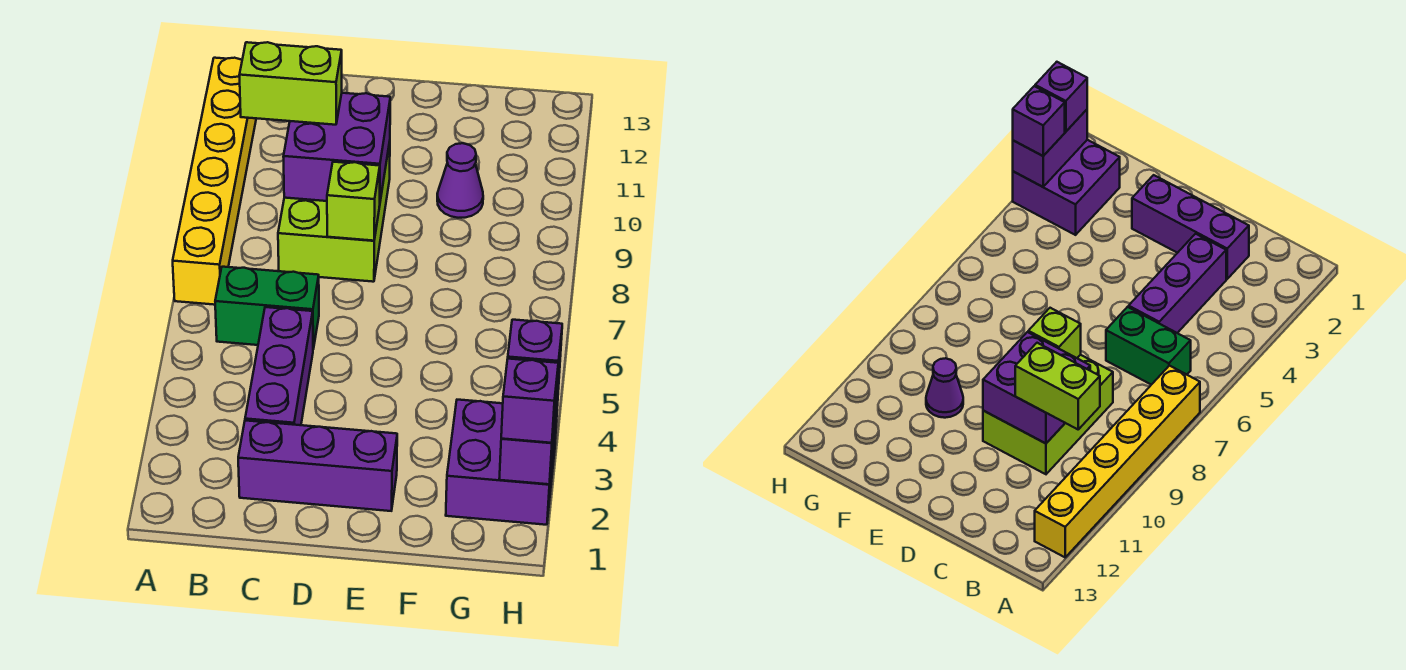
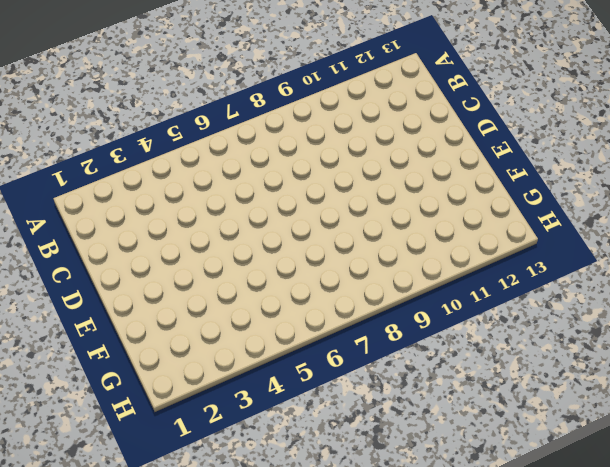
none -> yellow 1x6 brick [173,58,256,305]
none -> green 1x2 brick [215,267,319,349]
none -> purple 1x3 brick [238,420,397,511]

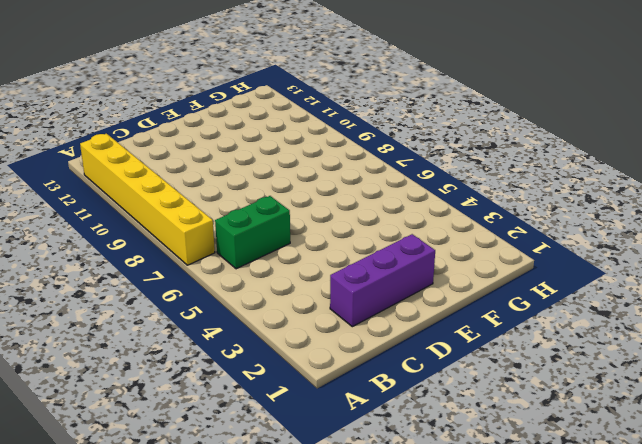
none -> purple 1x3 brick [245,307,313,425]
none -> lime 2x3 brick [278,142,390,282]
none -> purple 1x1 cone [437,143,483,218]

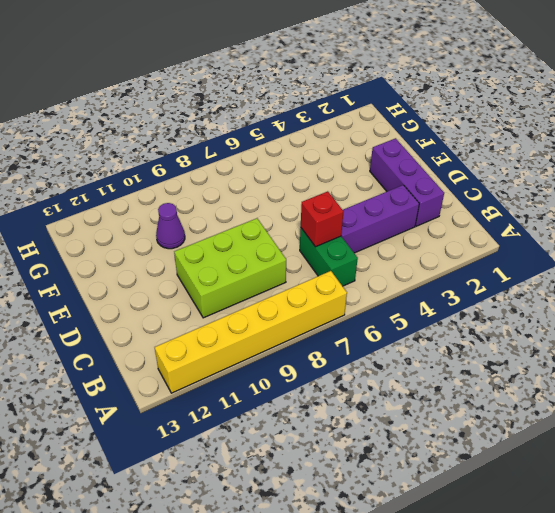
red 1x1 brick [301,191,344,247] -> none
none -> purple 2x2 brick [446,400,557,525]
none -> purple 2x2 brick [283,93,390,201]
none -> lime 1x1 brick [327,162,380,241]

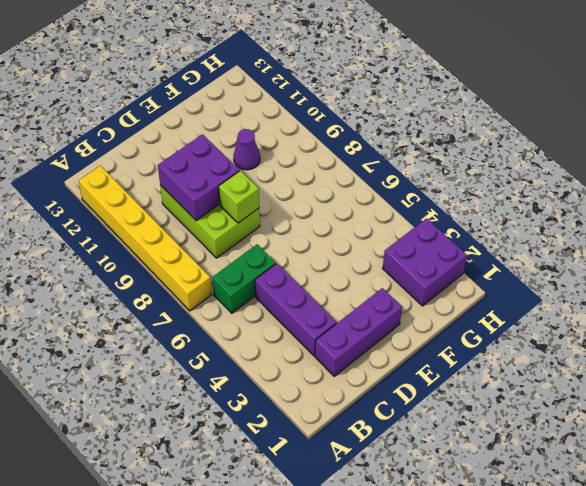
none -> purple 1x2 brick [499,371,560,484]
none -> lime 1x2 brick [239,42,342,125]
none -> purple 1x1 brick [501,359,558,443]

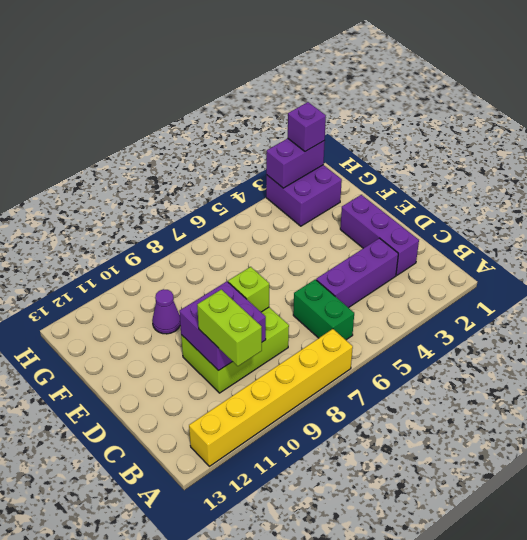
none -> purple 1x1 brick [508,320,562,399]

